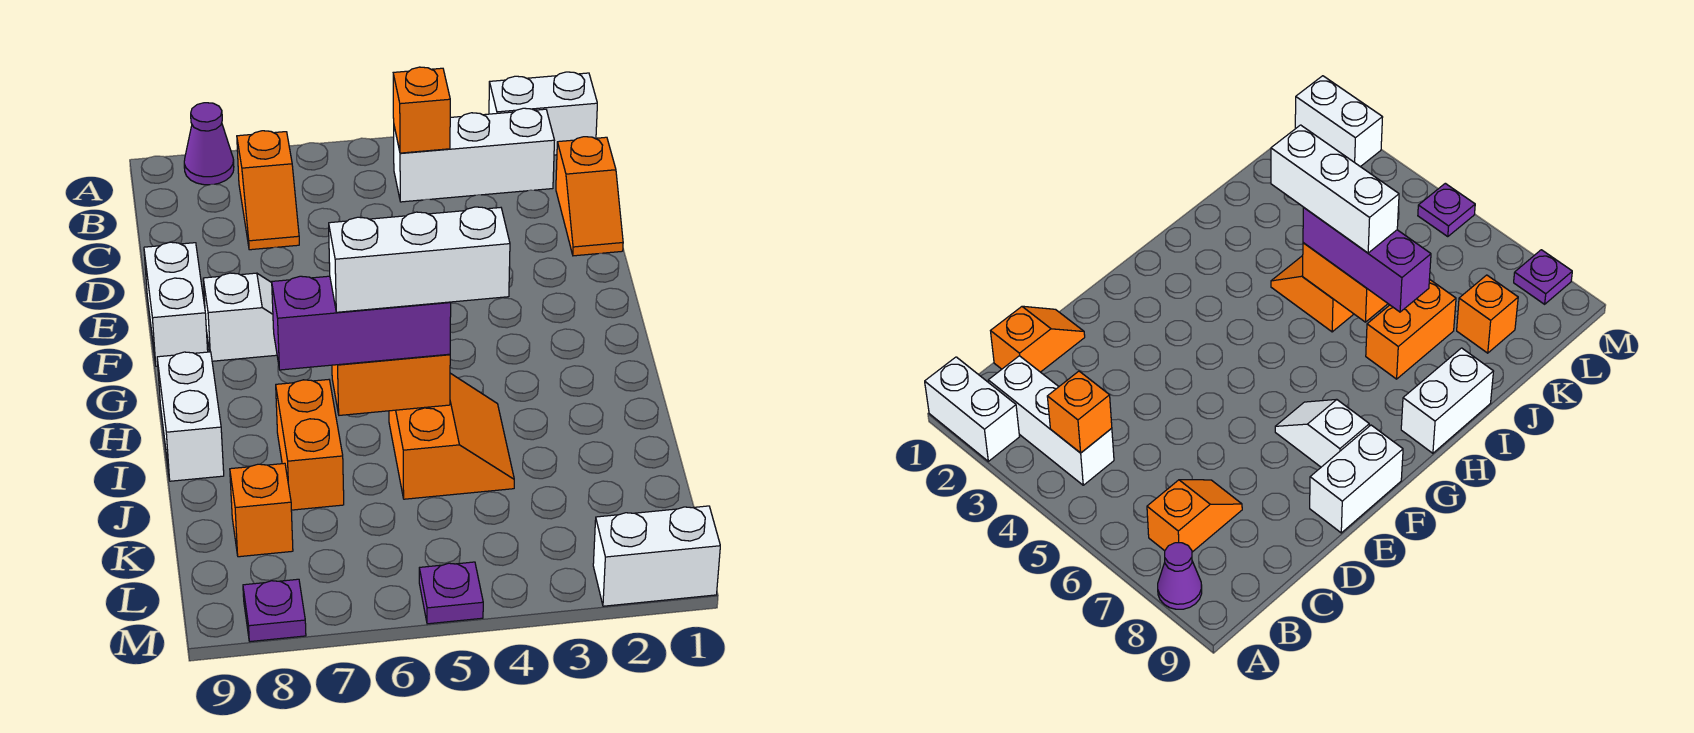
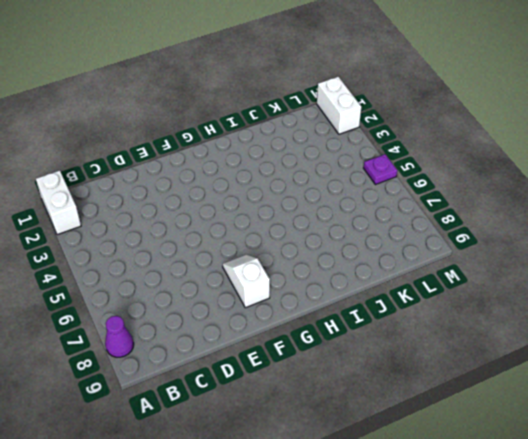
none -> white 1x3 brick [394,108,554,202]
none -> orange 1x2 slope [237,131,299,250]
none -> orange 1x2 slope [556,137,623,256]

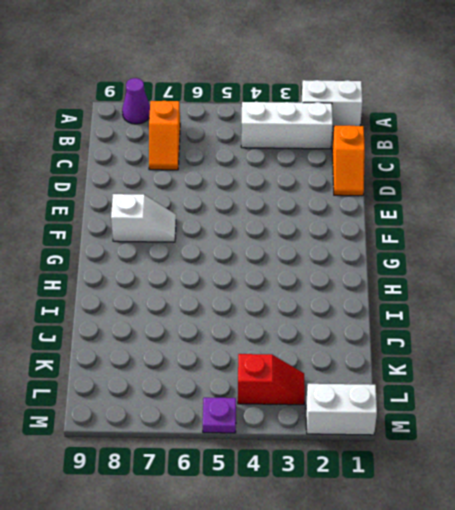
red 1x2 slope [238,354,305,405] -> none
none -> white 1x2 brick [144,242,208,366]
none -> white 1x2 brick [157,352,224,481]
none -> orange 2x2 slope [389,373,514,499]

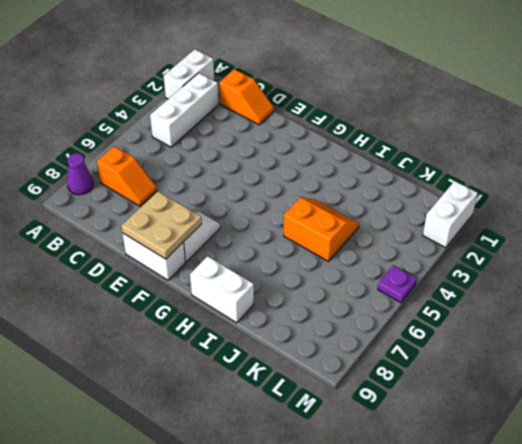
tan 2x2 plate [121,192,202,259] -> none
none -> orange 1x2 brick [276,380,344,510]
none -> orange 1x1 brick [230,463,293,557]
none -> purple 1x1 plate [243,579,306,642]

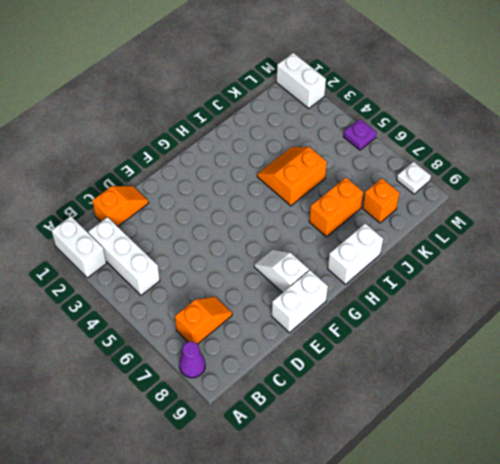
white 1x1 plate [397,162,431,194] -> purple 1x1 plate [243,579,306,642]
none -> orange 1x1 brick [393,67,450,153]
none -> orange 1x2 brick [332,354,450,415]
none -> purple 1x3 brick [272,276,451,370]

